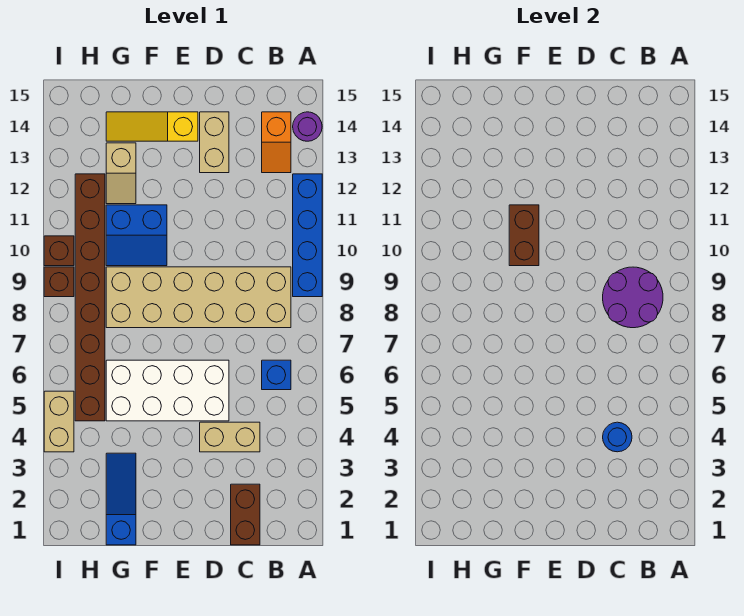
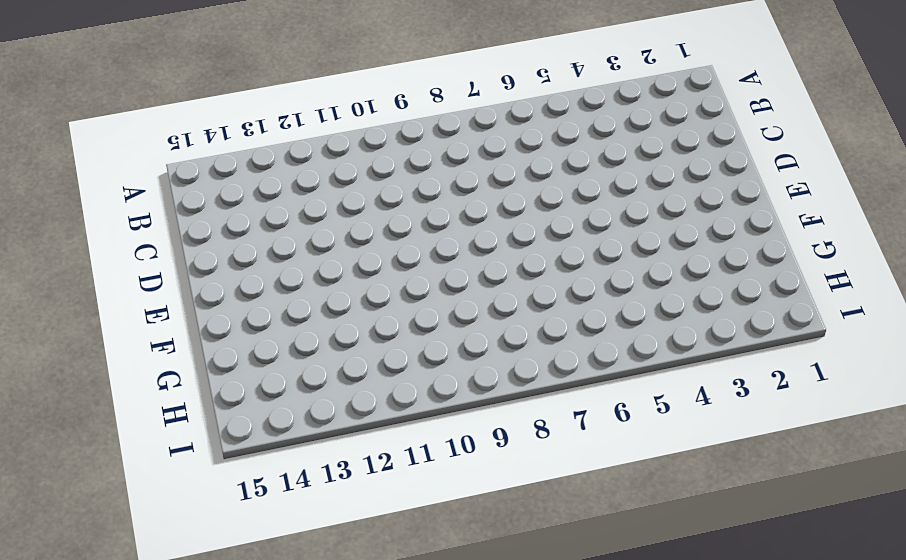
none -> blue 1x4 brick [293,174,322,297]
none -> purple 1x1 round brick [293,112,322,141]
none -> blue 1x1 brick [262,360,291,390]

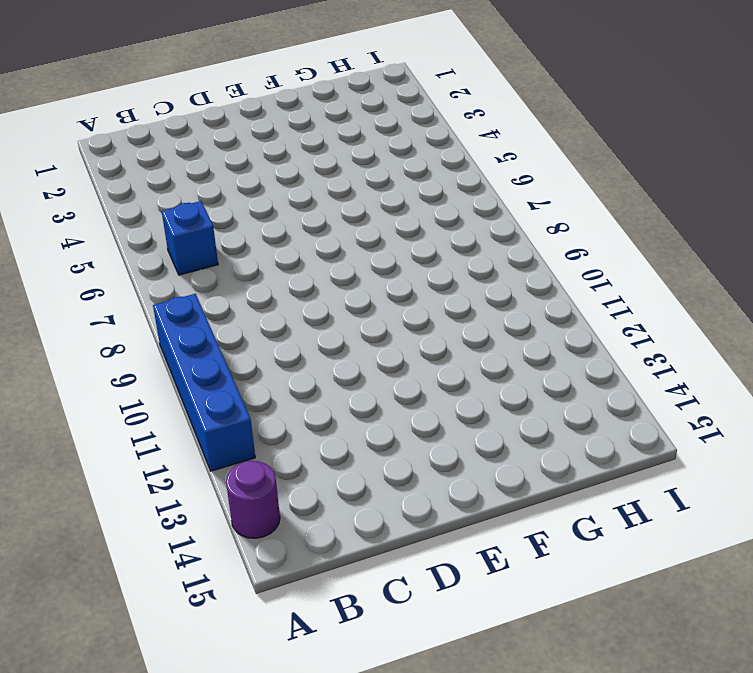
none -> tan 2x6 brick [106,267,291,328]
none -> orange 1x2 slope [262,112,291,173]
none -> brown 1x2 brick [231,484,260,545]

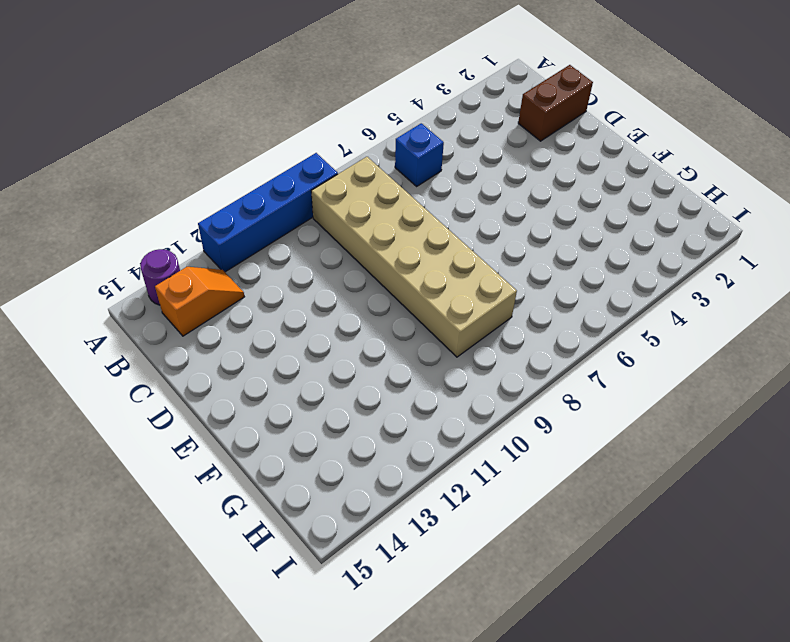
none -> tan 1x2 brick [200,422,260,452]
none -> white 2x4 brick [106,360,229,421]
none -> tan 1x2 brick [200,112,229,173]

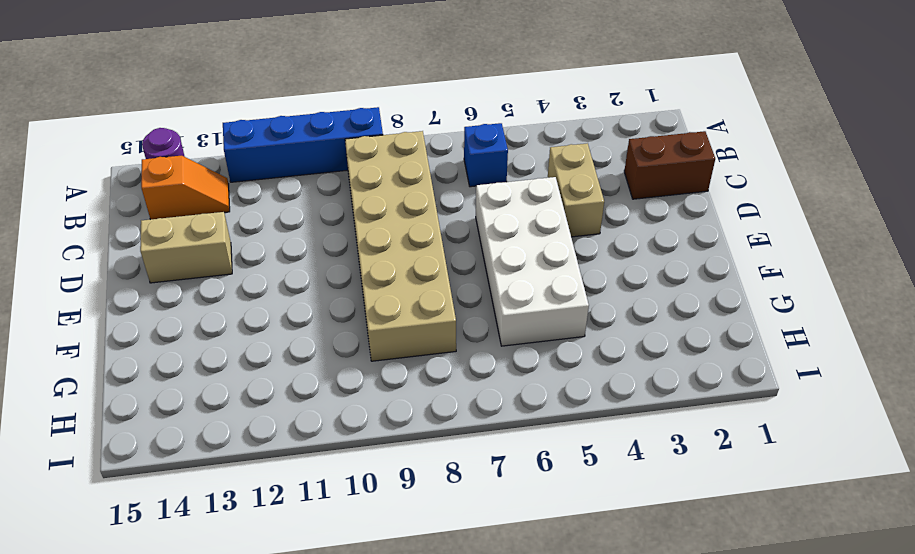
none -> yellow 1x3 slope [106,112,198,141]
none -> blue 2x2 slope [106,205,167,266]
none -> blue 1x3 slope [106,453,136,545]

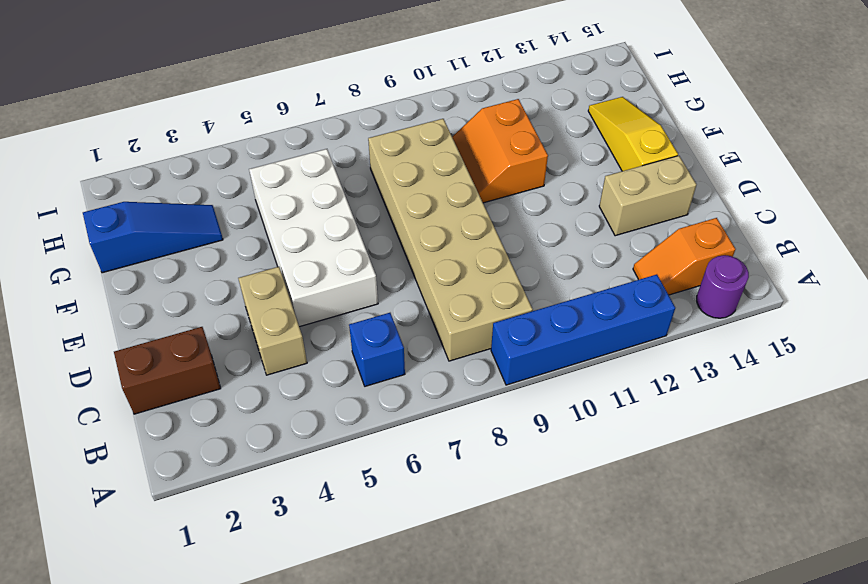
orange 2x2 slope [452,99,548,203] -> blue 2x2 slope [106,205,167,266]
none -> tan 1x2 slope [106,143,136,204]
none -> brown 1x8 brick [75,174,105,421]
none -> tan 1x2 brick [44,391,74,452]

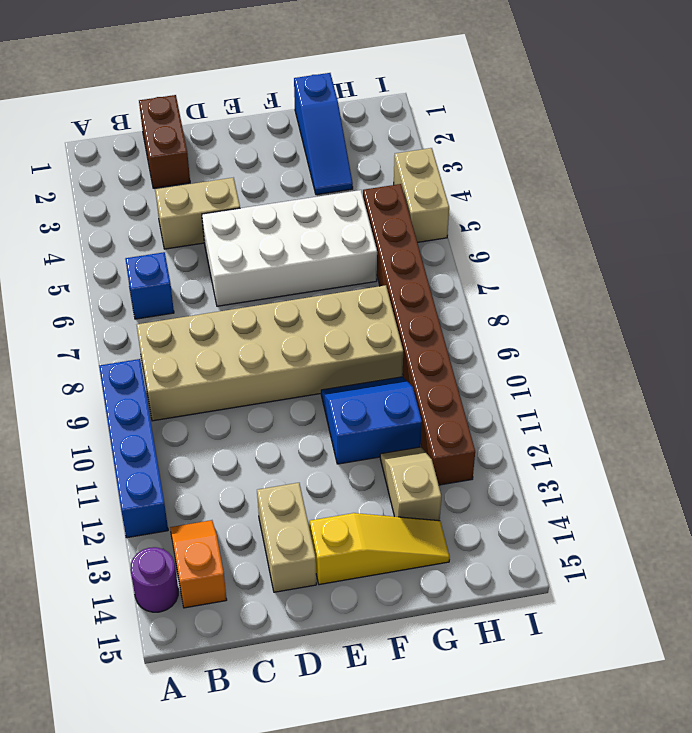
none -> brown 1x1 brick [44,267,74,297]
none -> brown 1x1 brick [44,236,74,266]
none -> purple 2x2 round brick [603,267,663,328]

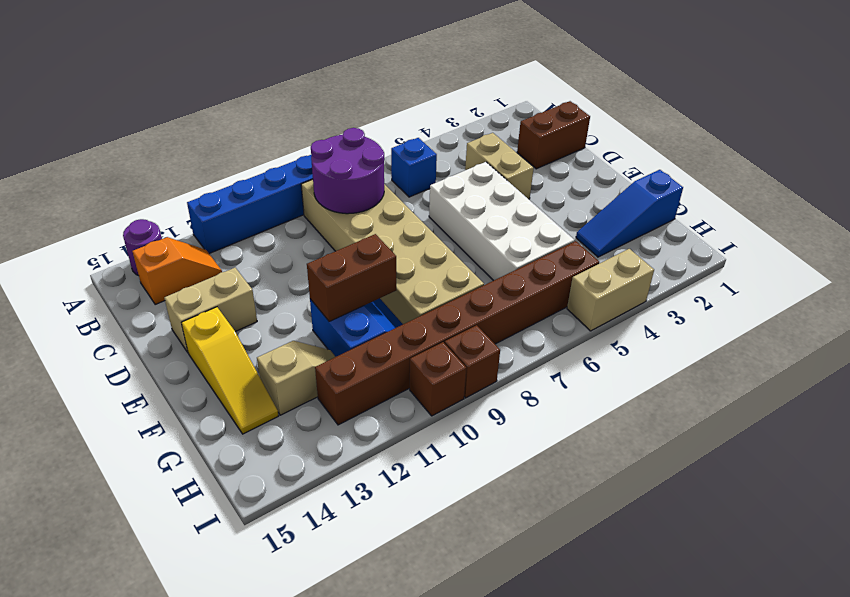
none -> blue 1x1 round brick [603,422,632,452]

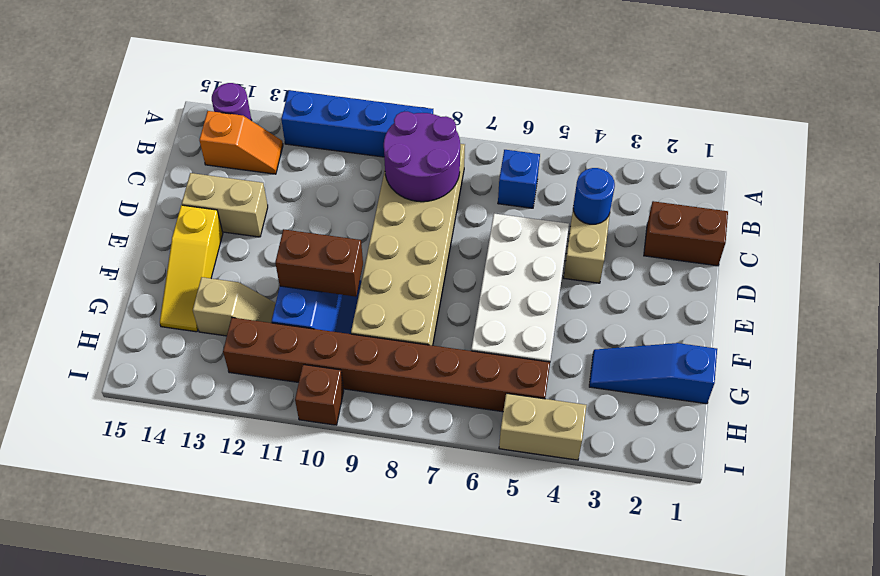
none -> brown 1x1 brick [44,267,74,297]

